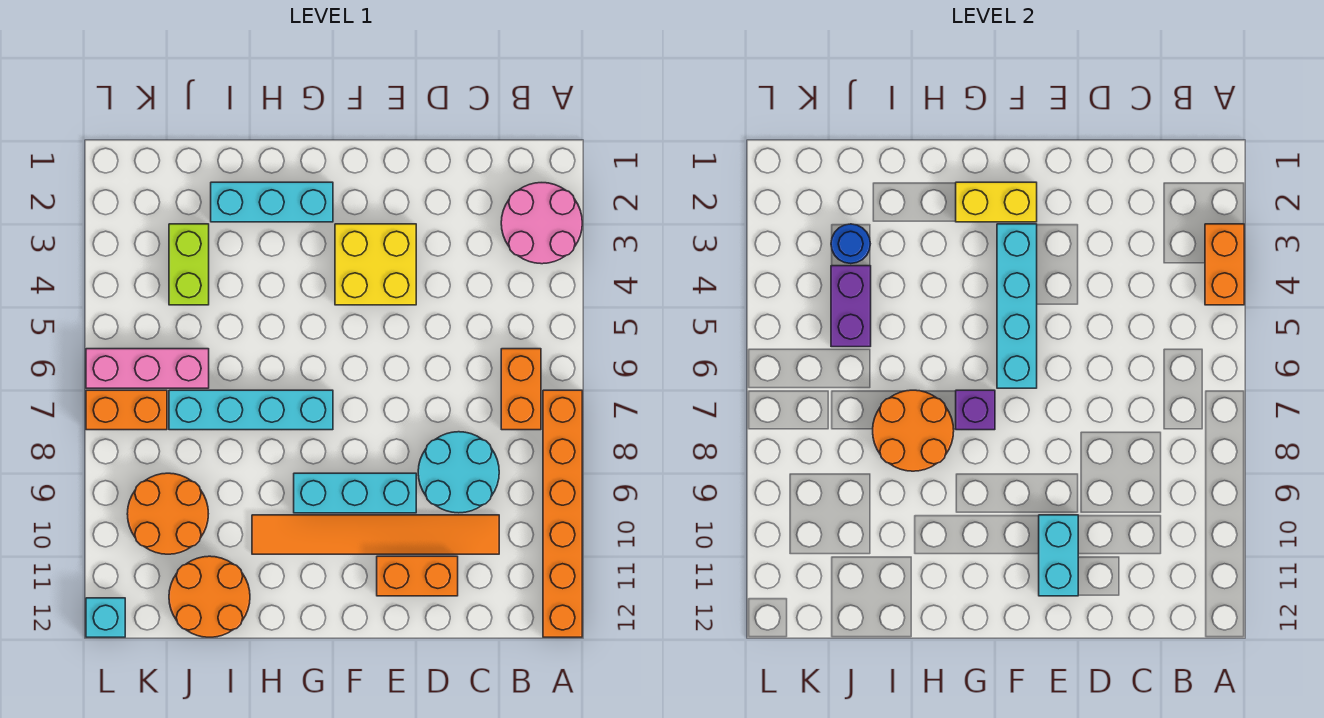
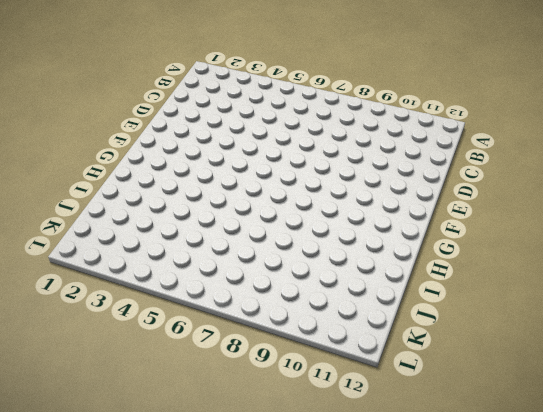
none -> pink 2x2 round brick [501,183,582,264]
none -> orange 1x6 brick [543,390,582,637]
none -> orange 1x2 brick [501,349,541,430]

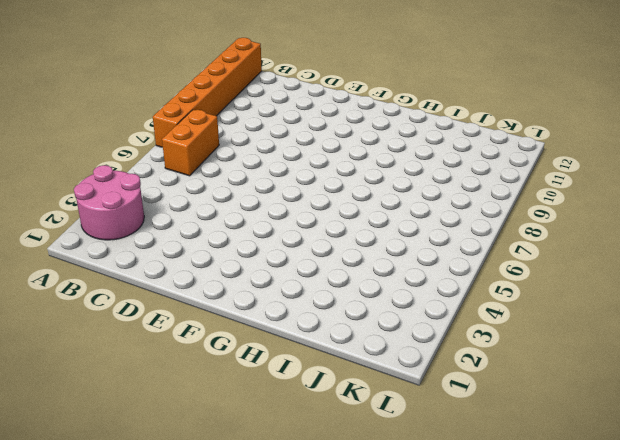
none -> cyan 2x2 round brick [418,432,499,513]
none -> orange 1x6 tile [252,515,499,554]
none -> orange 1x2 brick [377,556,458,596]

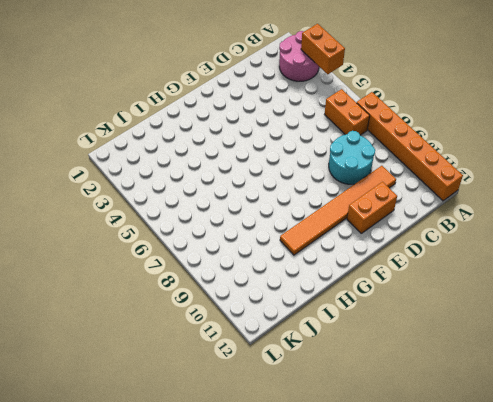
none -> yellow 2x2 brick [335,224,416,305]
none -> cyan 1x3 brick [294,473,416,513]
none -> cyan 1x3 brick [211,182,333,222]

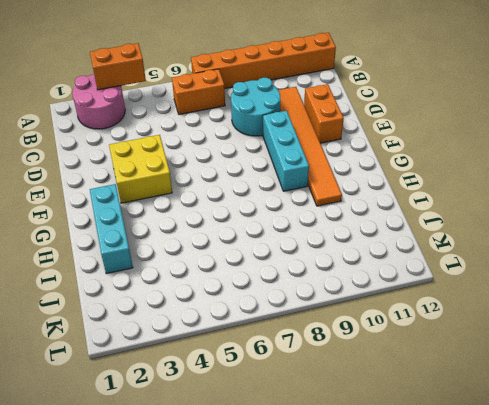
none -> cyan 1x4 brick [169,390,333,430]
none -> orange 2x2 round brick [169,556,250,637]
none -> lime 1x2 brick [169,224,209,305]

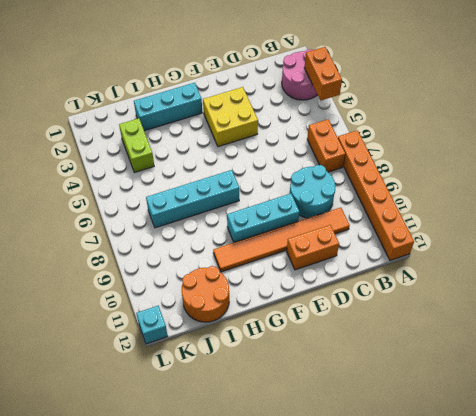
none -> pink 1x3 brick [86,349,209,388]
none -> orange 2x2 round brick [127,473,208,554]
none -> orange 1x2 brick [86,390,167,430]

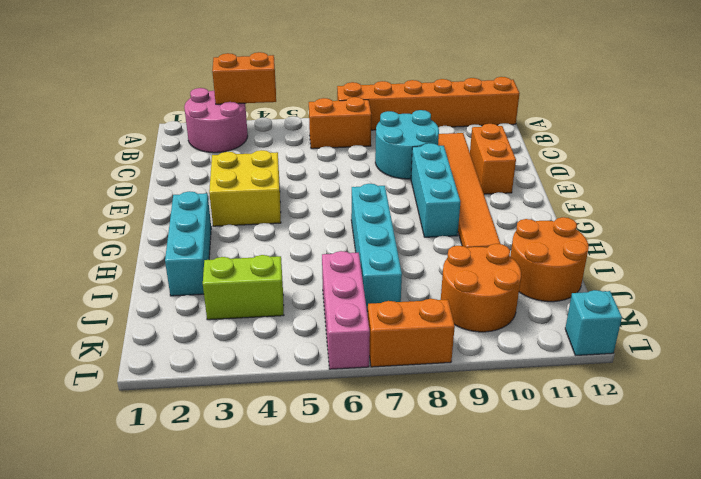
orange 1x2 brick [368,299,455,367] -> orange 1x2 brick turned to [86,390,167,430]
none -> cyan 1x2 brick [1039,515,1078,596]
none -> yellow 1x2 brick [956,182,1037,222]
none -> cyan 1x4 brick [997,224,1037,388]

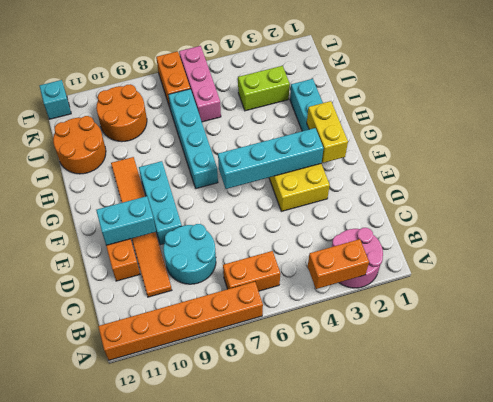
none -> purple 1x1 brick [956,390,995,430]
none -> orange 2x2 round brick [873,390,954,471]
none -> blue 1x1 round brick [831,224,870,264]

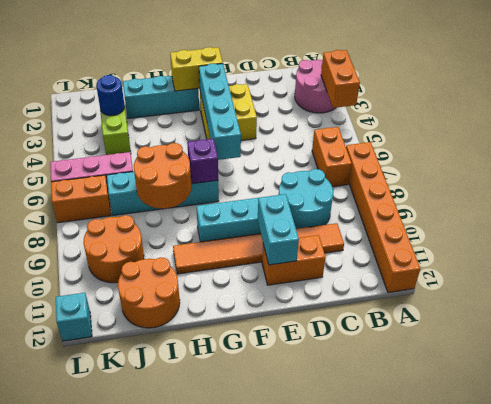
none -> purple 1x2 brick [831,266,871,347]

